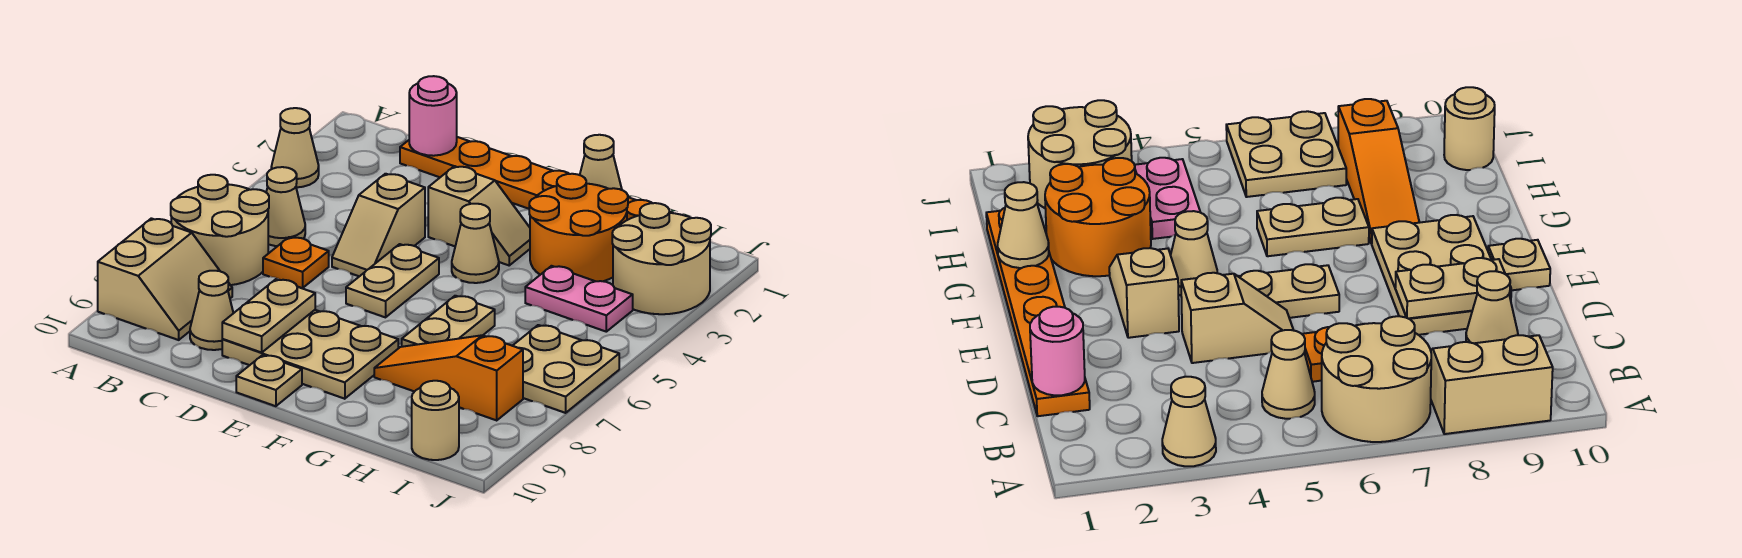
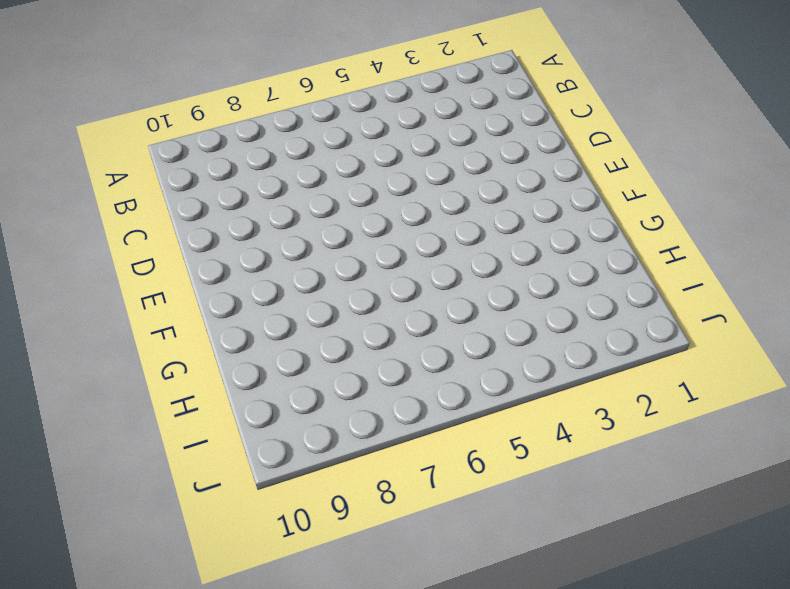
none -> tan 1x1 cone [271,108,319,187]
none -> tan 2x2 round brick [171,175,269,285]
none -> tan 2x2 slope [98,218,232,340]

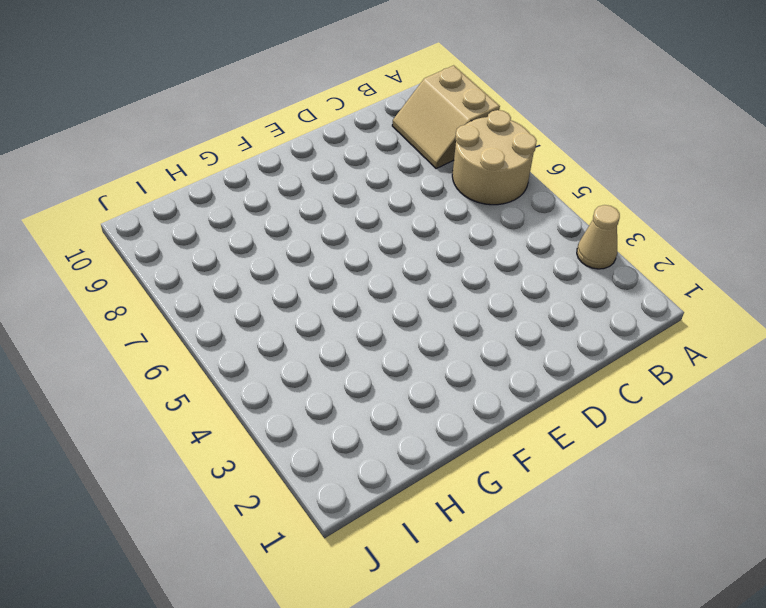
none -> tan 1x1 cone [266,167,305,246]
none -> orange 1x6 plate [400,137,671,220]
none -> orange 1x1 plate [263,237,329,288]

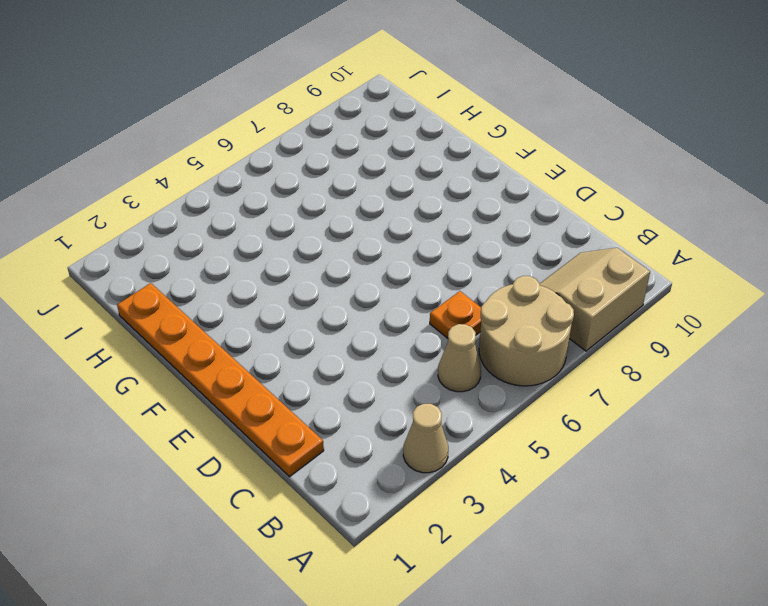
none -> tan 1x1 cone [190,271,233,350]
none -> tan 1x2 slope [332,174,425,276]
none -> tan 2x3 plate [222,310,398,399]

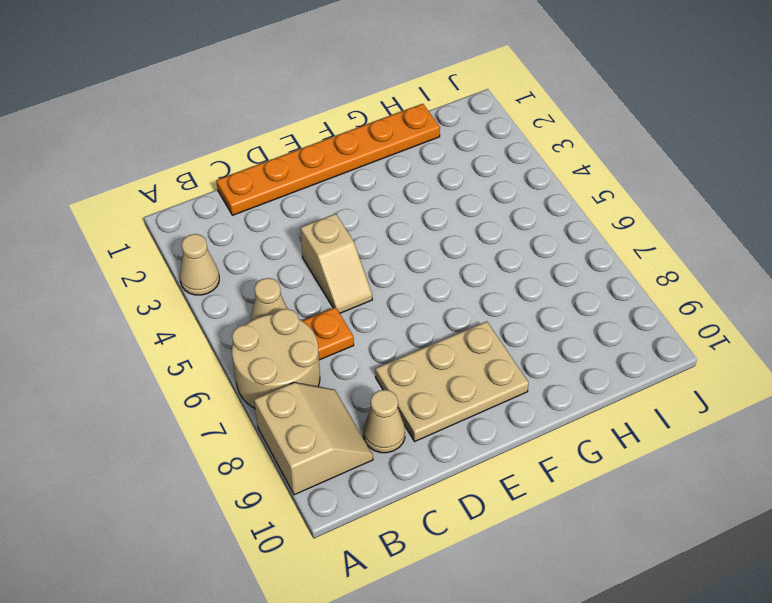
none -> tan 1x2 slope [428,166,530,265]
none -> tan 1x2 plate [346,244,439,317]
none -> tan 1x1 plate [236,355,302,406]

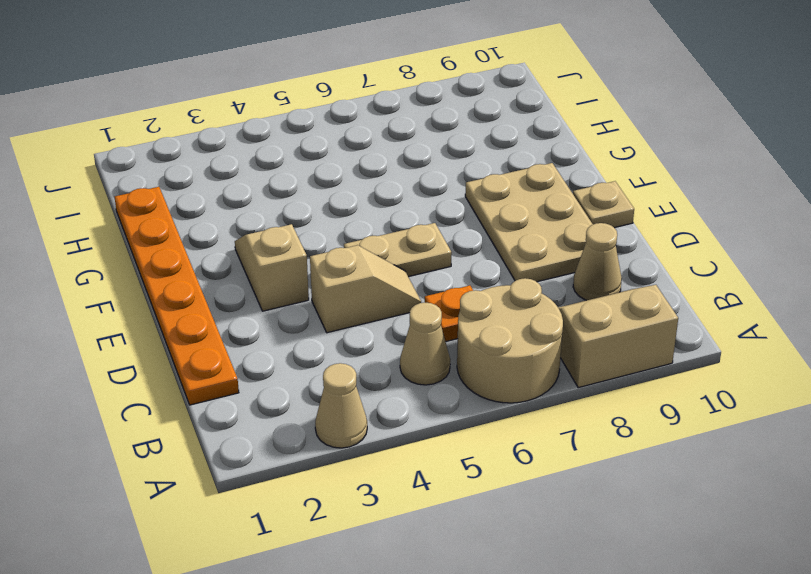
none -> tan 1x1 cone [452,204,499,283]
none -> orange 2x2 round brick [529,174,628,281]
none -> tan 1x2 plate [402,296,495,347]

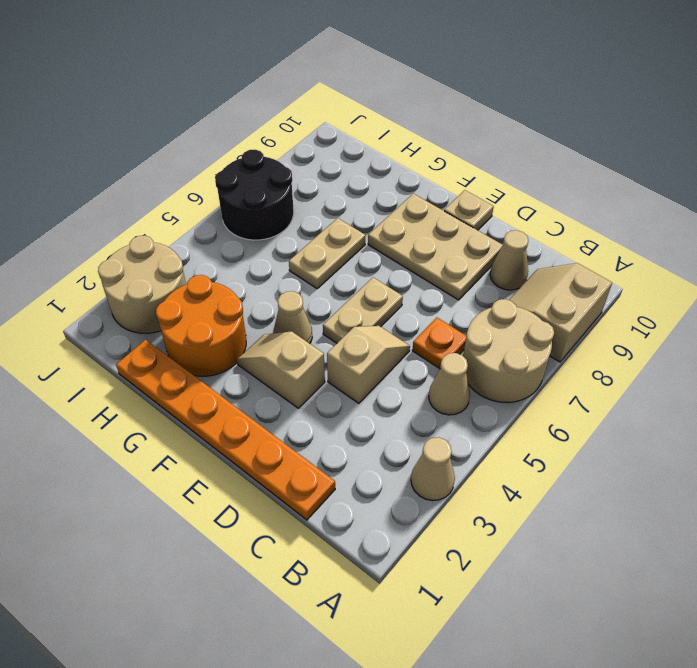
black 2x2 round brick [215,150,294,240] -> tan 2x2 plate [513,325,619,413]
none -> orange 1x3 slope [374,335,523,420]
none -> pink 1x2 plate [525,266,633,332]
none -> tan 1x1 round brick [412,381,459,460]

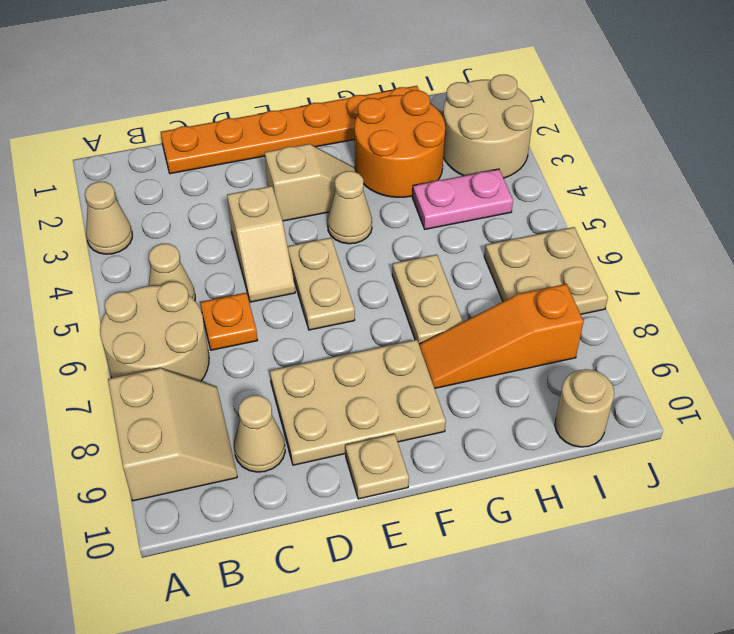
none -> pink 1x1 round brick [409,76,457,156]
none -> tan 1x2 plate [222,279,315,352]
none -> tan 1x1 cone [580,135,622,190]

